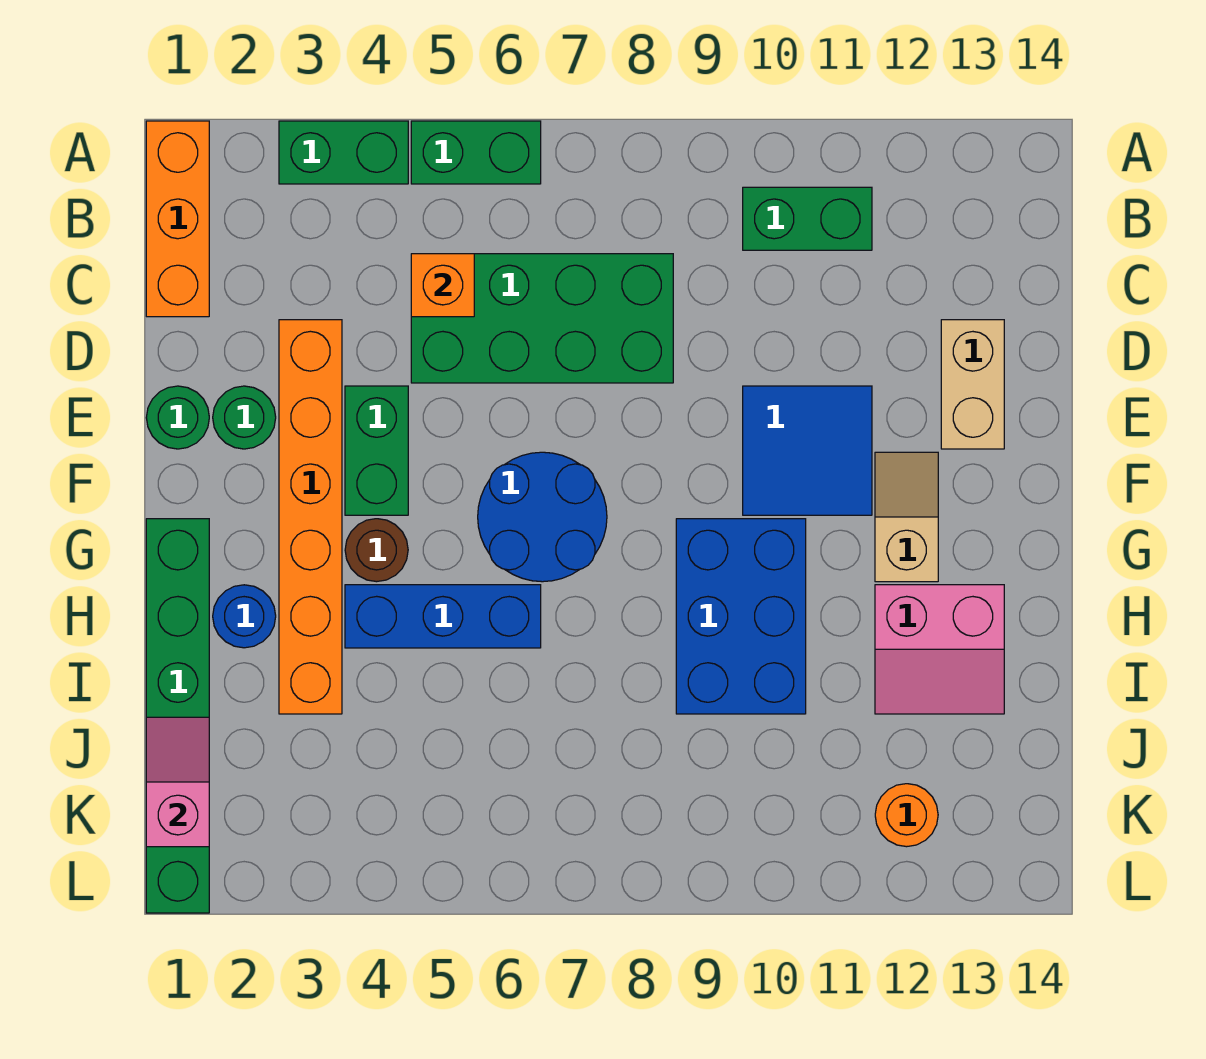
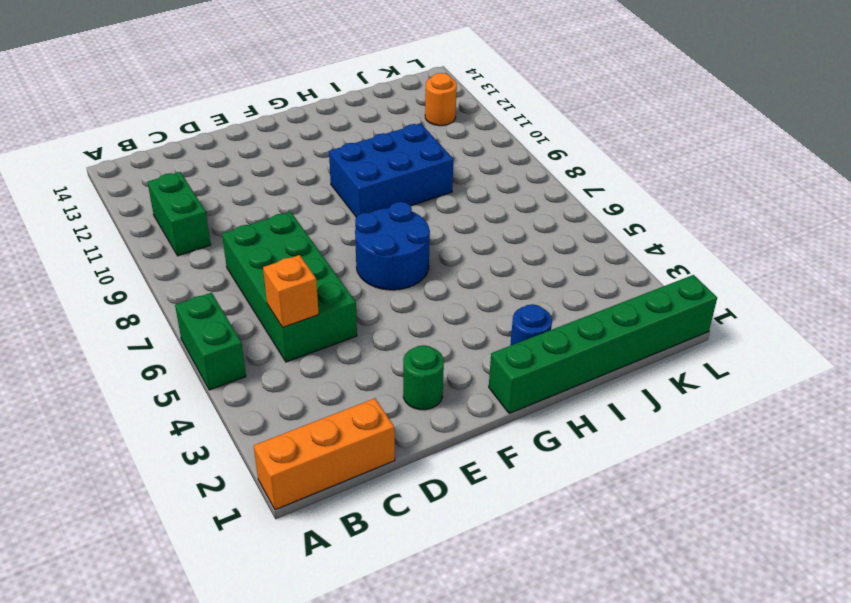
none -> green 1x2 brick [279,121,408,184]
none -> orange 1x6 brick [279,320,342,714]
none -> tan 1x2 brick [941,320,1004,449]

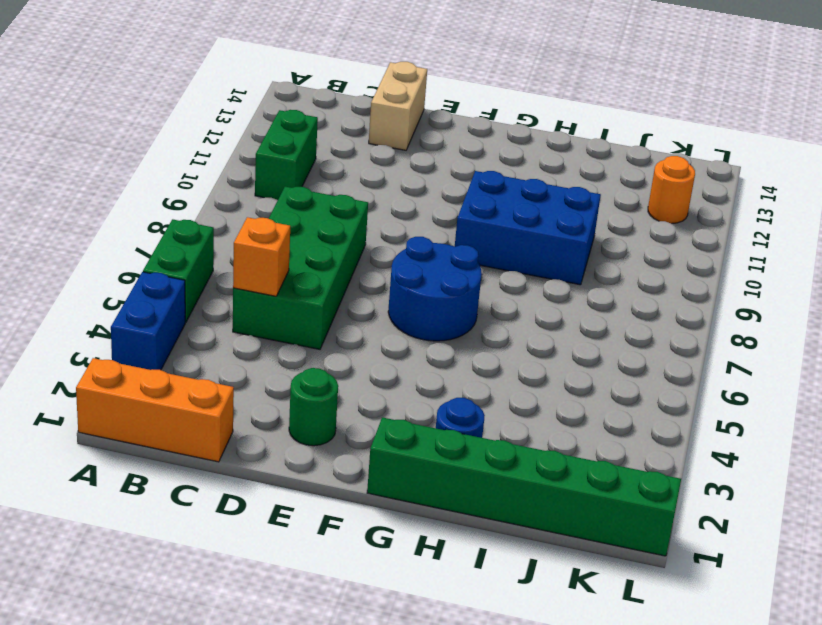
blue 1x2 brick [111,272,185,370] -> green 1x2 brick [279,121,408,184]
tan 1x2 brick [369,62,427,150] -> tan 1x2 brick turned to [941,320,1004,449]
none -> orange 1x6 brick [279,320,342,714]
none -> green 1x1 round brick [146,386,209,449]
none -> green 1x2 brick [345,386,408,515]

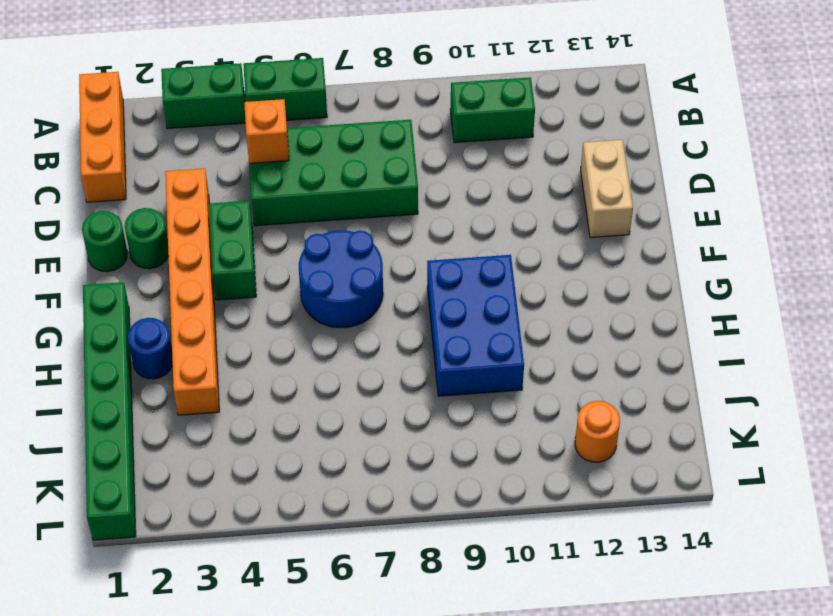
none -> blue 2x2 tile [743,386,872,515]
none -> tan 1x2 slope [875,452,938,582]
none -> brown 1x1 round brick [345,519,408,582]

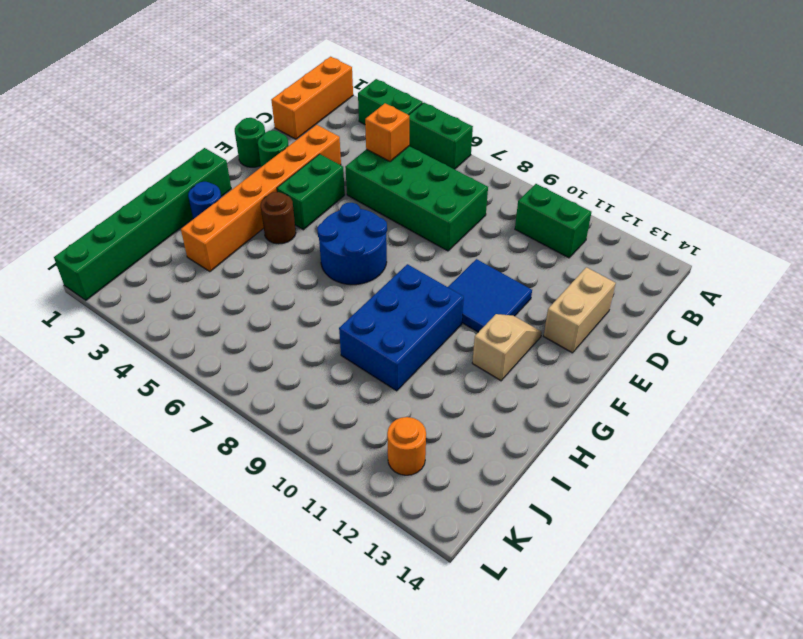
none -> blue 1x3 brick [345,585,541,648]
none -> pink 2x2 slope [875,585,1004,714]
none -> pink 1x2 slope [146,717,209,847]

